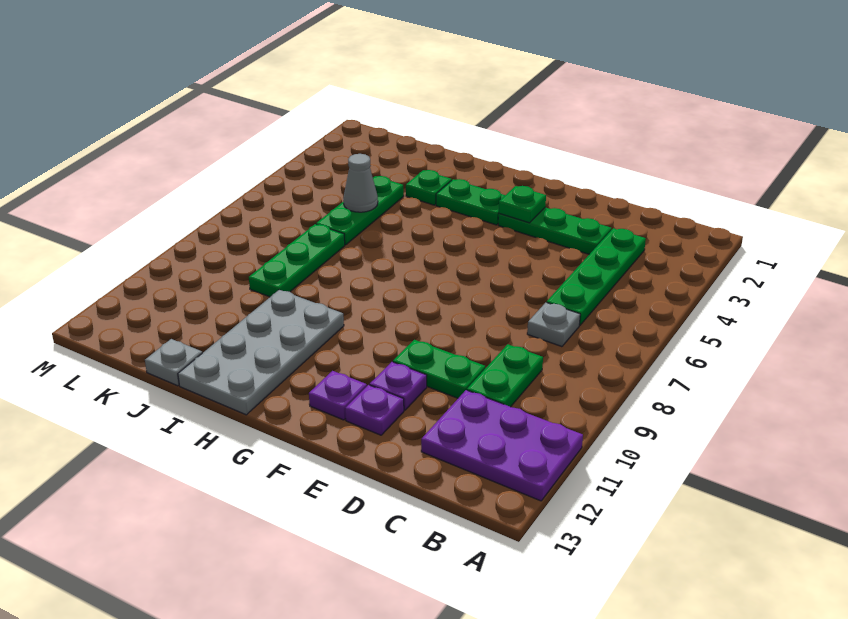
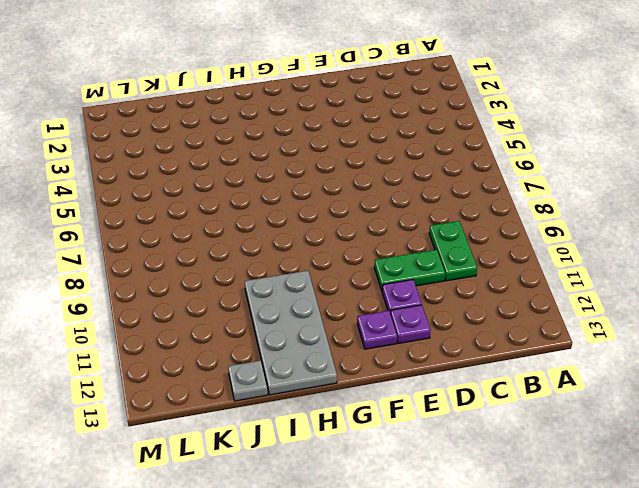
none -> purple 2x3 plate [421,390,583,501]
none -> green 1x4 plate [547,228,646,325]
none -> grey 1x1 plate [527,302,580,347]

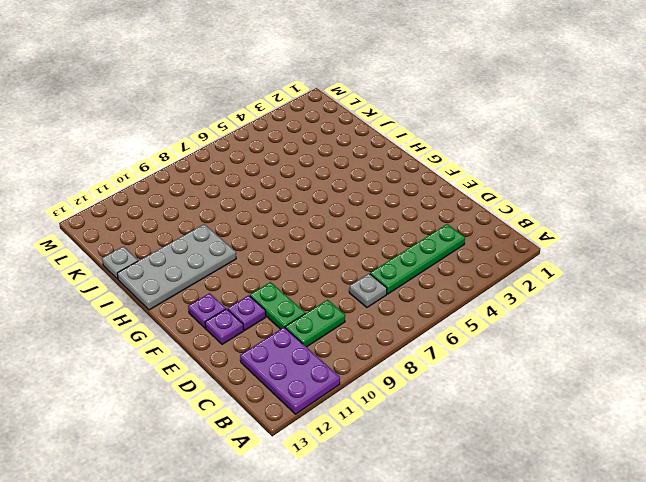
none -> green 1x3 plate [498,208,612,254]
none -> green 1x2 plate [436,179,505,225]
none -> green 1x1 plate [406,170,452,205]

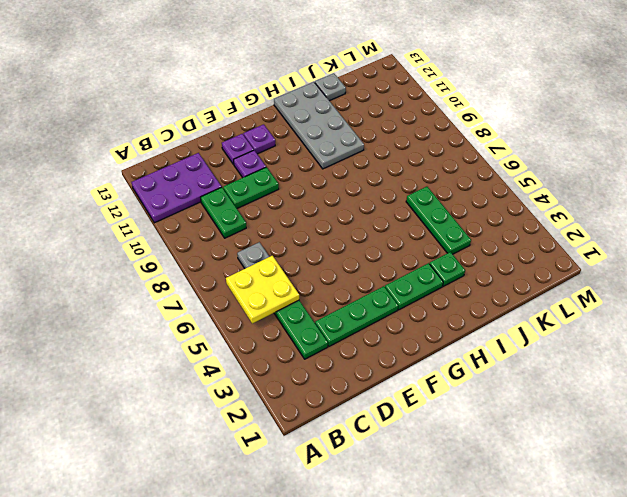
yellow 2x2 plate [226,256,299,324] -> none
none -> green 1x3 plate [249,224,345,297]
none -> green 1x1 plate [499,186,546,223]
none -> grey 1x1 cone [343,154,378,212]

